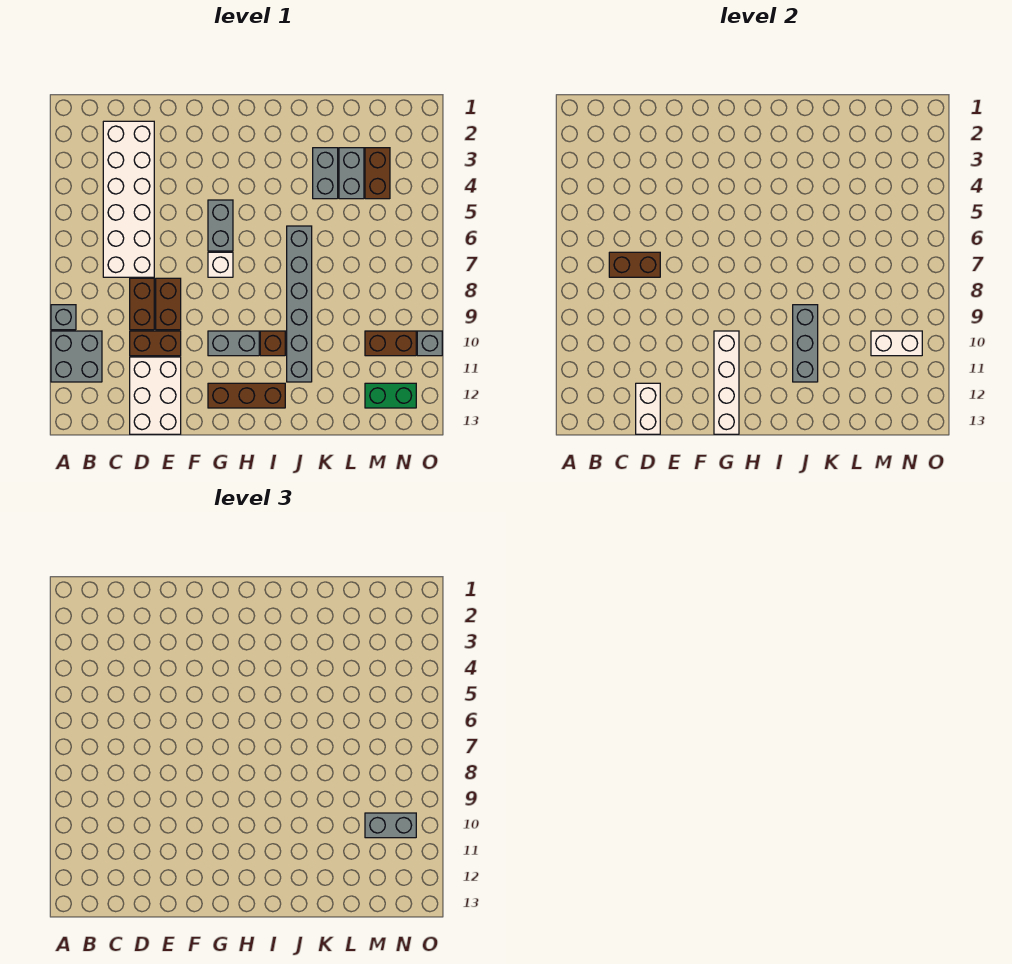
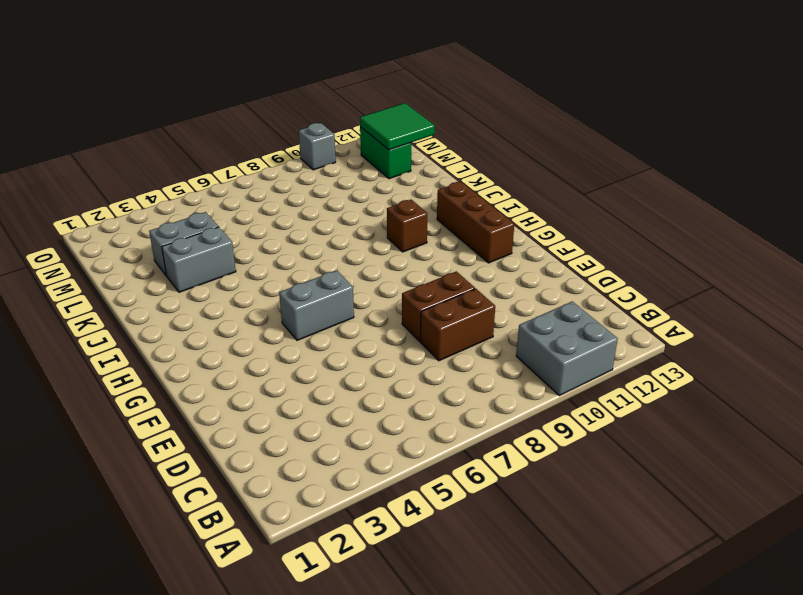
green 2x2 tile [360,103,435,150] -> none
none -> grey 1x1 brick [51,305,76,330]
none -> white 2x6 brick [103,121,154,277]
none -> brown 1x2 brick [130,331,181,356]

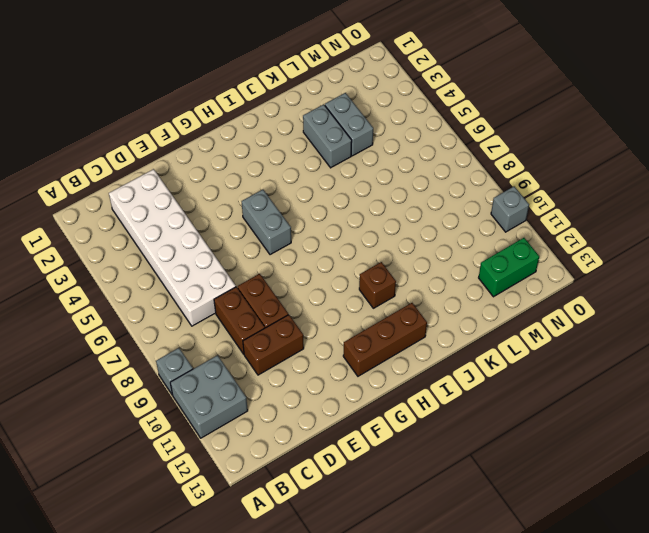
none -> white 2x3 brick [130,357,181,434]
none -> white 1x1 brick [208,252,233,277]
none -> grey 1x2 brick [208,331,259,356]

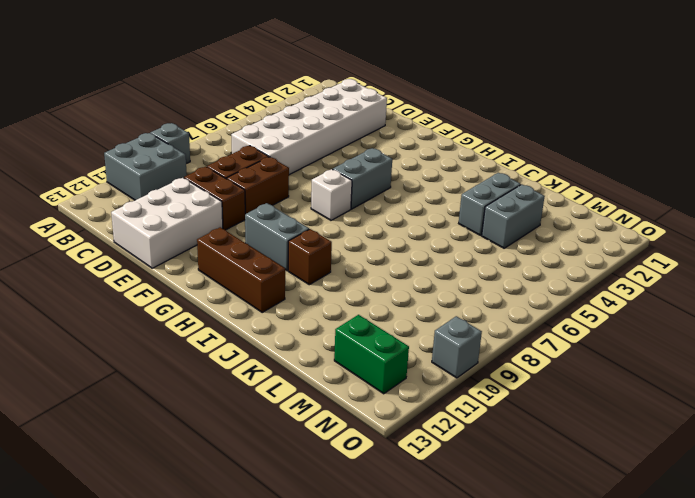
none -> grey 1x6 brick [287,226,312,382]
none -> brown 1x2 brick [365,148,390,199]
none -> brown 1x2 brick [365,331,416,356]

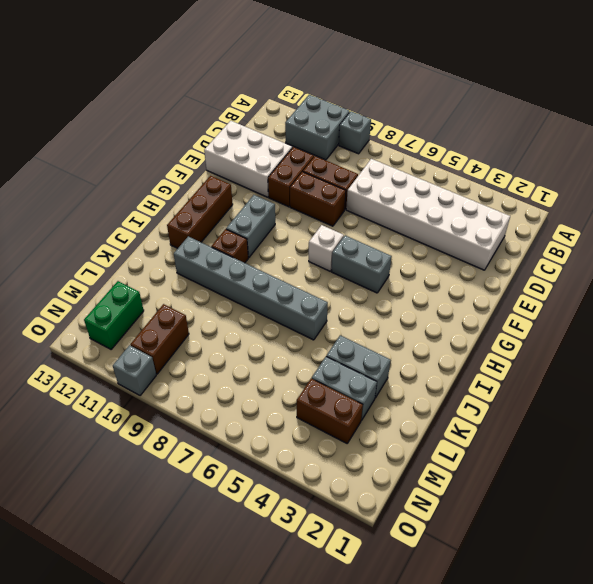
none -> brown 1x2 brick [609,252,660,277]
none -> white 1x2 brick [636,383,660,434]
none -> white 1x4 brick [714,331,739,434]

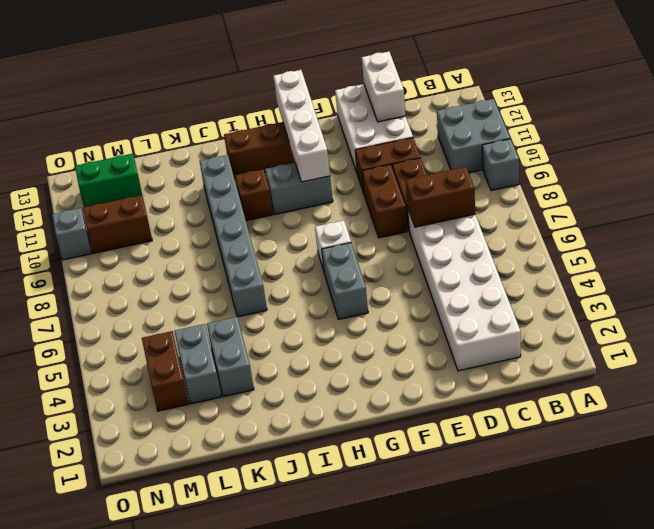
none -> grey 1x3 brick [793,305,818,382]
none -> white 1x2 brick [871,331,922,356]
none -> grey 1x2 brick [365,813,416,838]

